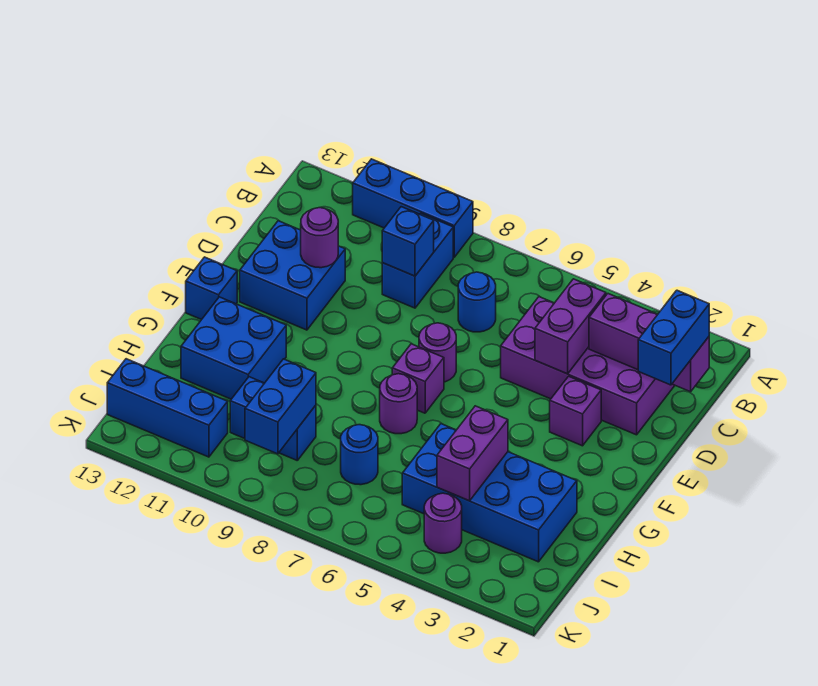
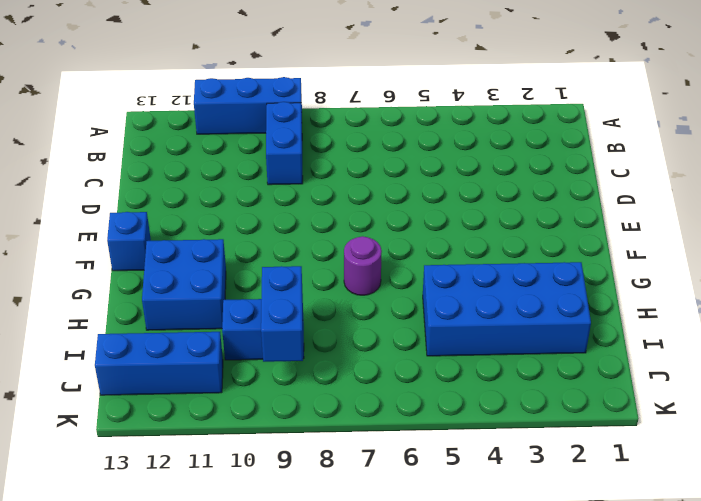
none -> purple 2x4 brick [501,297,675,435]
none -> blue 1x1 round brick [458,272,496,332]
none -> blue 2x2 brick [240,221,345,330]

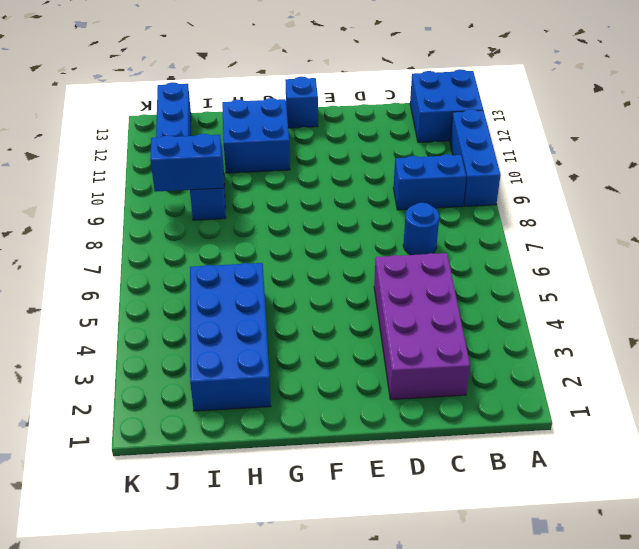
blue 2x2 brick [410,69,483,142] -> blue 2x2 brick moved to [240,221,345,330]
none -> purple 1x1 brick [550,376,601,446]
none -> purple 1x1 round brick [419,323,456,382]
none -> purple 1x1 brick [392,344,444,413]

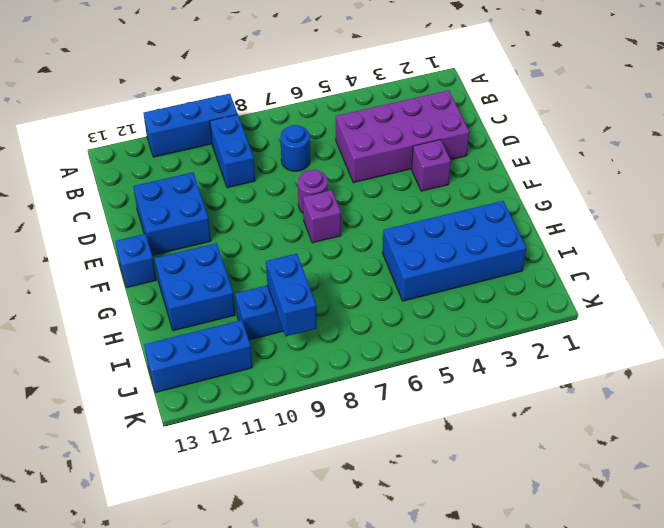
none -> purple 1x1 round brick [380,374,417,434]
none -> blue 1x1 round brick [341,425,378,485]
none -> purple 1x1 round brick [424,493,462,553]

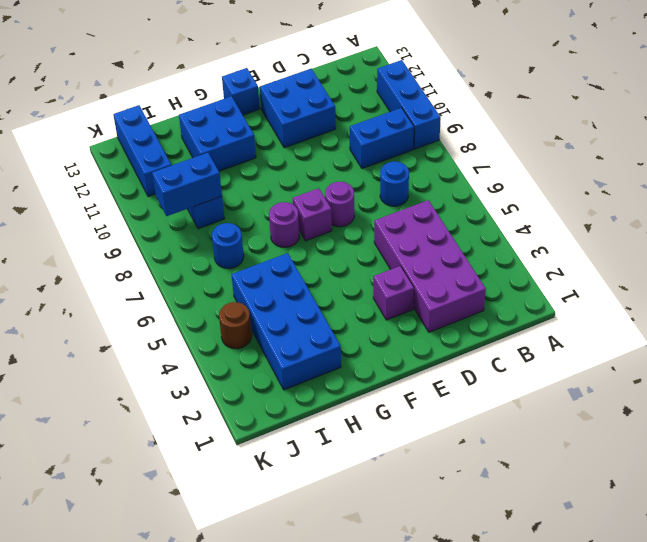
brown 1x1 round brick [219,302,252,349] -> purple 1x1 round brick [424,493,462,553]
none -> purple 1x3 brick [589,294,709,392]
none -> purple 1x2 brick [535,279,606,374]
none -> blue 1x1 brick [382,207,434,276]

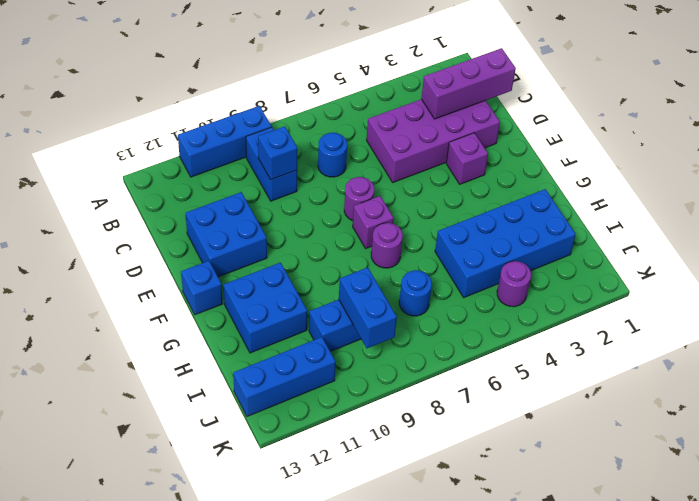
none -> purple 1x2 brick [535,279,606,374]
none -> purple 1x1 round brick [301,208,338,268]
none -> purple 1x2 brick [437,406,508,501]

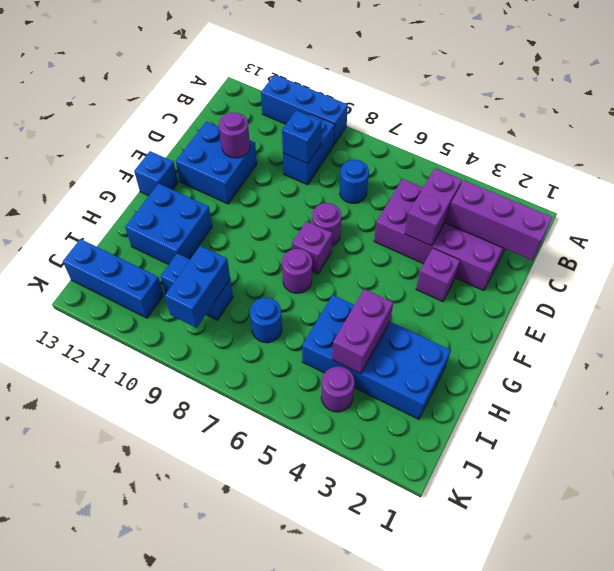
none -> blue 1x2 brick [638,290,709,385]

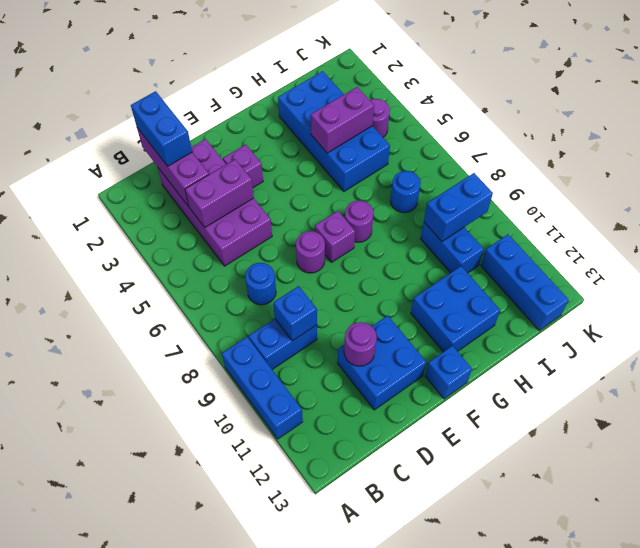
blue 1x2 brick [131,91,192,166] -> blue 1x2 brick turned to [638,290,709,385]

